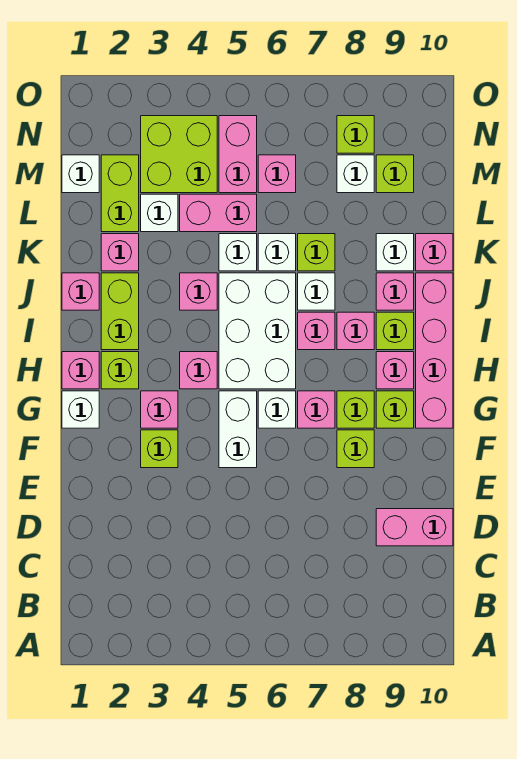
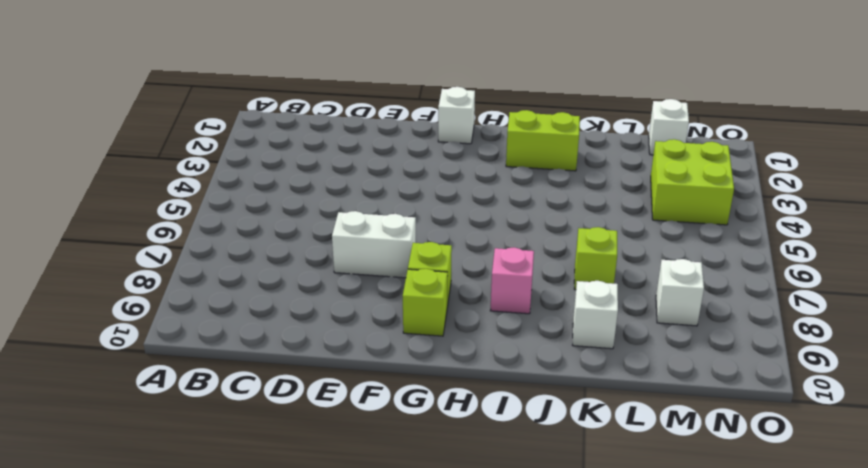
white 1x2 brick [332,211,416,278] -> white 1x2 brick moved to [219,391,257,468]
none -> pink 1x2 brick [376,509,453,546]
none -> lime 1x1 brick [141,430,178,468]
none -> lime 1x1 brick [337,430,374,468]
none -> pink 1x1 brick [141,391,178,428]

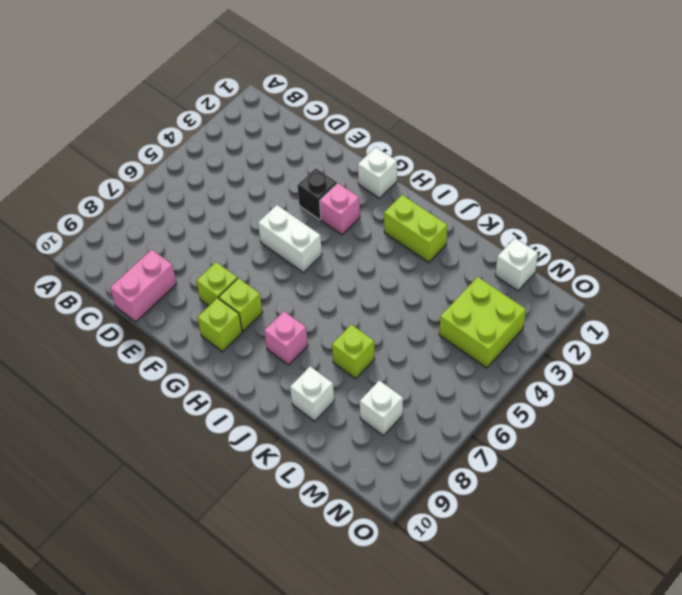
black 1x1 brick [298,168,337,220] -> lime 1x1 brick [141,430,178,468]
none -> white 1x1 brick [258,391,296,428]
none -> pink 1x1 brick [298,391,335,428]
none -> pink 1x4 brick [416,273,453,428]
none -> pink 1x1 brick [62,352,99,389]

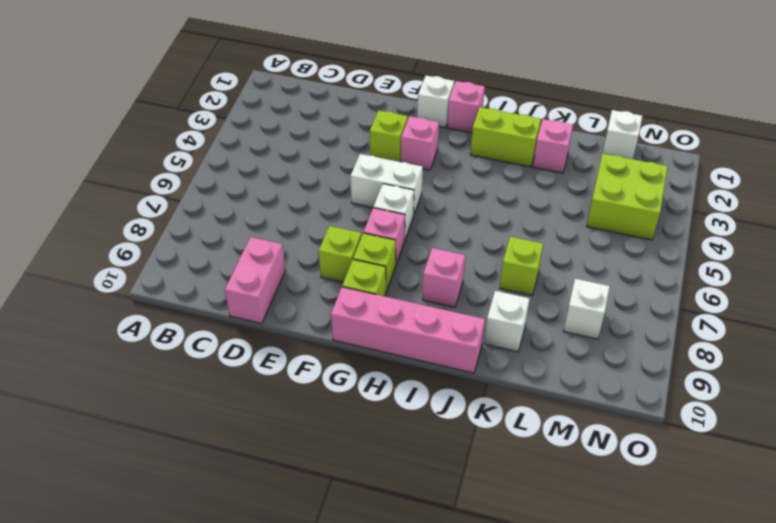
none -> lime 1x1 brick [101,352,139,389]
none -> pink 1x1 brick [180,352,217,389]
none -> white 2x3 brick [219,273,296,389]
none -> pink 1x1 brick [376,352,414,389]

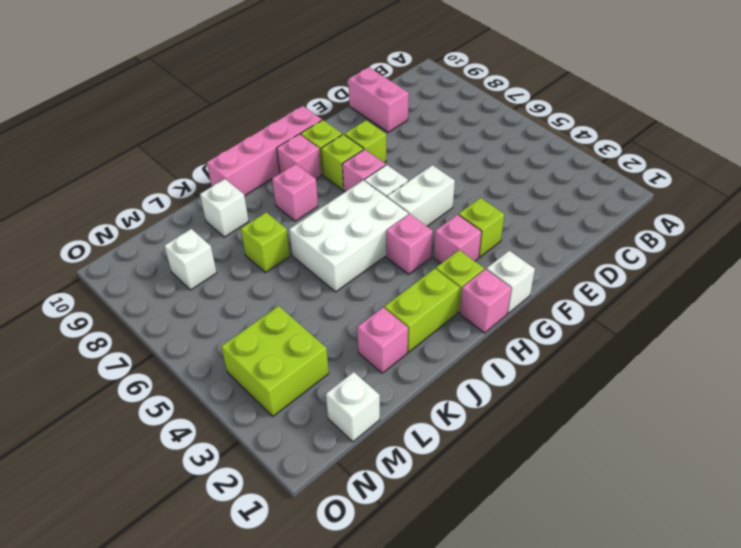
none -> pink 1x1 brick [298,312,335,350]
none -> lime 1x1 brick [376,312,414,350]
none -> pink 1x1 brick [62,273,99,310]
none -> pink 1x1 brick [180,273,217,310]

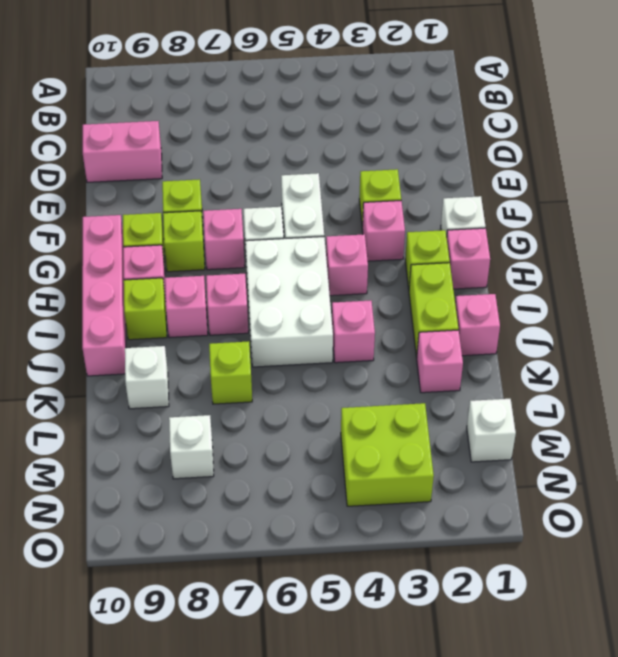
none -> white 1x1 brick [298,273,335,310]
none -> pink 1x1 brick [376,273,414,310]
none -> white 1x1 brick [219,234,257,271]
none -> white 1x1 brick [258,234,296,271]

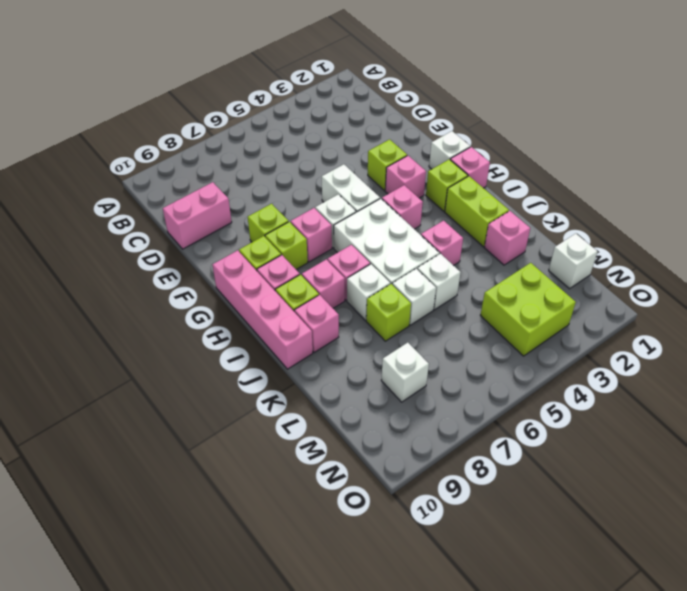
none -> pink 1x1 brick [62,273,99,310]
none -> white 1x1 brick [376,234,414,271]
none -> pink 1x1 brick [416,234,453,271]
none -> lime 1x2 brick [101,155,139,232]

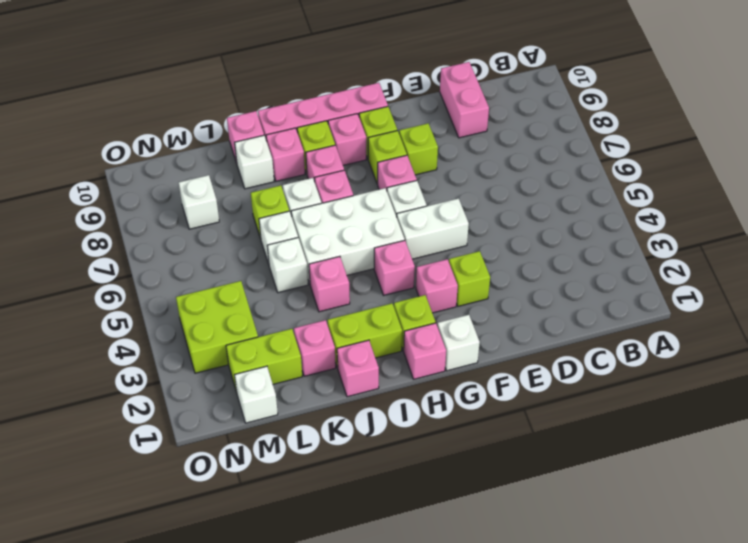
none -> white 1x1 brick [141,194,178,232]
none -> pink 1x2 brick [180,194,257,232]
none -> pink 1x2 brick [219,116,257,193]
none -> pink 1x1 brick [258,155,296,193]

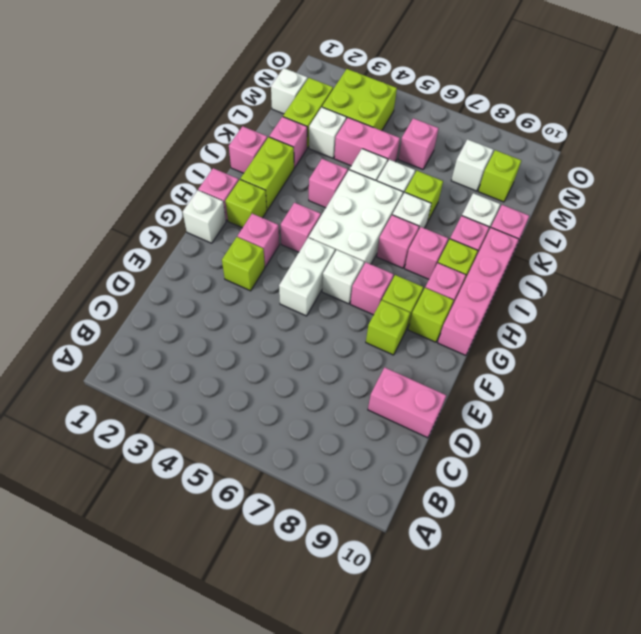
none -> pink 1x2 brick [219,116,257,193]
none -> lime 1x1 brick [337,116,374,153]

